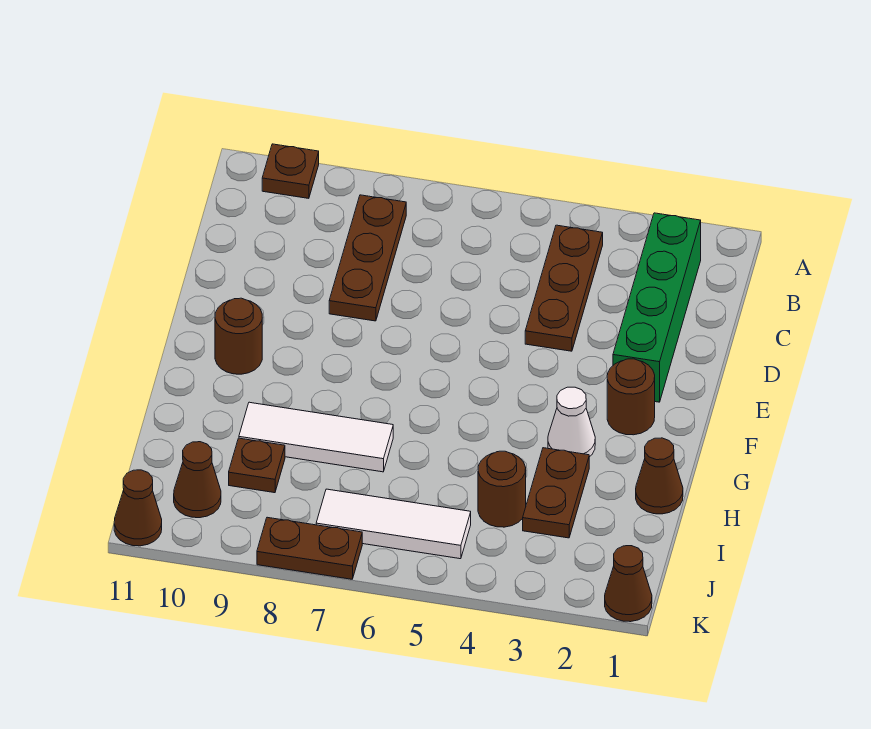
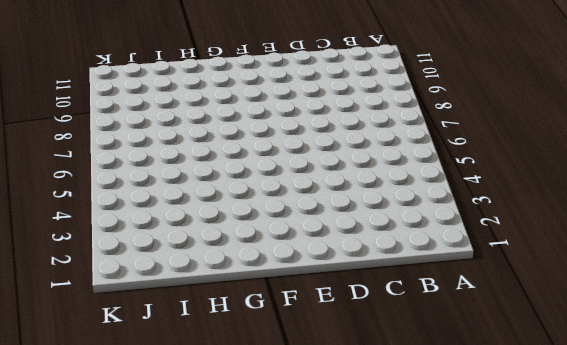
none -> brown 1x1 plate [262,144,319,198]
none -> green 1x4 brick [613,213,701,402]
none -> brown 1x3 plate [525,225,603,351]

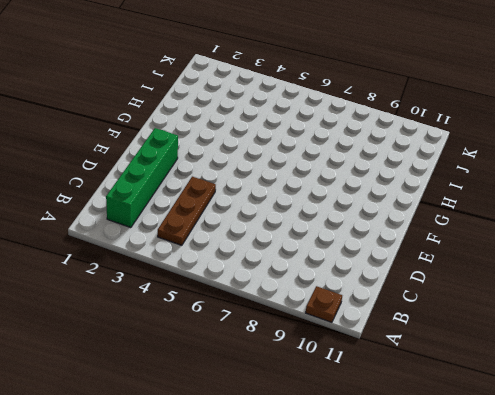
none -> brown 1x3 plate [329,195,406,321]
none -> brown 1x1 round brick [607,359,655,435]
none -> brown 1x1 round brick [215,298,262,374]

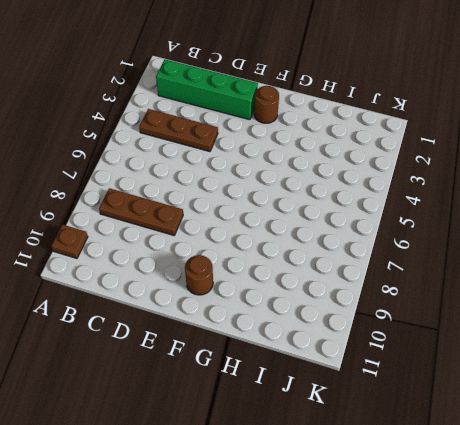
none -> white 1x1 cone [548,387,595,457]
none -> brown 1x1 cone [636,438,683,514]
none -> brown 1x2 plate [523,448,589,538]

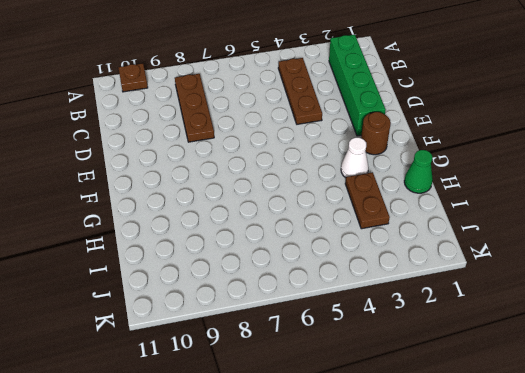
green 1x1 cone [404,150,433,193] -> brown 1x1 cone [636,438,683,514]
none -> brown 1x1 round brick [215,298,262,374]
none -> white 1x3 tile [239,402,393,472]
none -> brown 1x1 round brick [478,451,526,527]

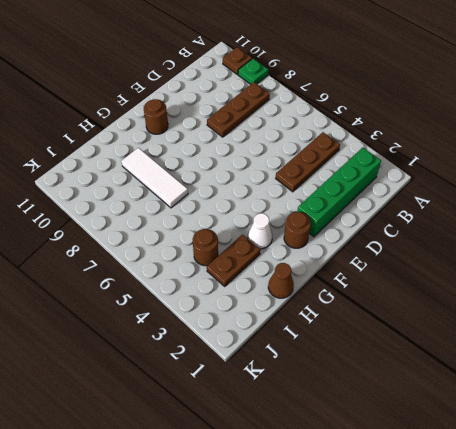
green 1x1 plate [238,59,268,84] -> none
none -> brown 1x1 plate [229,438,285,493]
none -> white 1x3 tile [316,489,471,559]
none -> brown 1x1 cone [174,442,221,518]

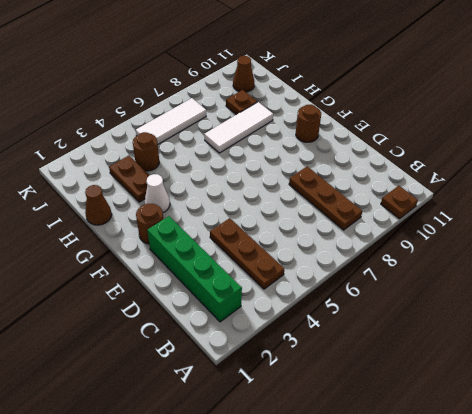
none -> brown 1x1 cone [605,546,652,622]
none -> brown 1x2 plate [257,517,362,579]
none -> brown 1x1 cone [114,470,162,546]

